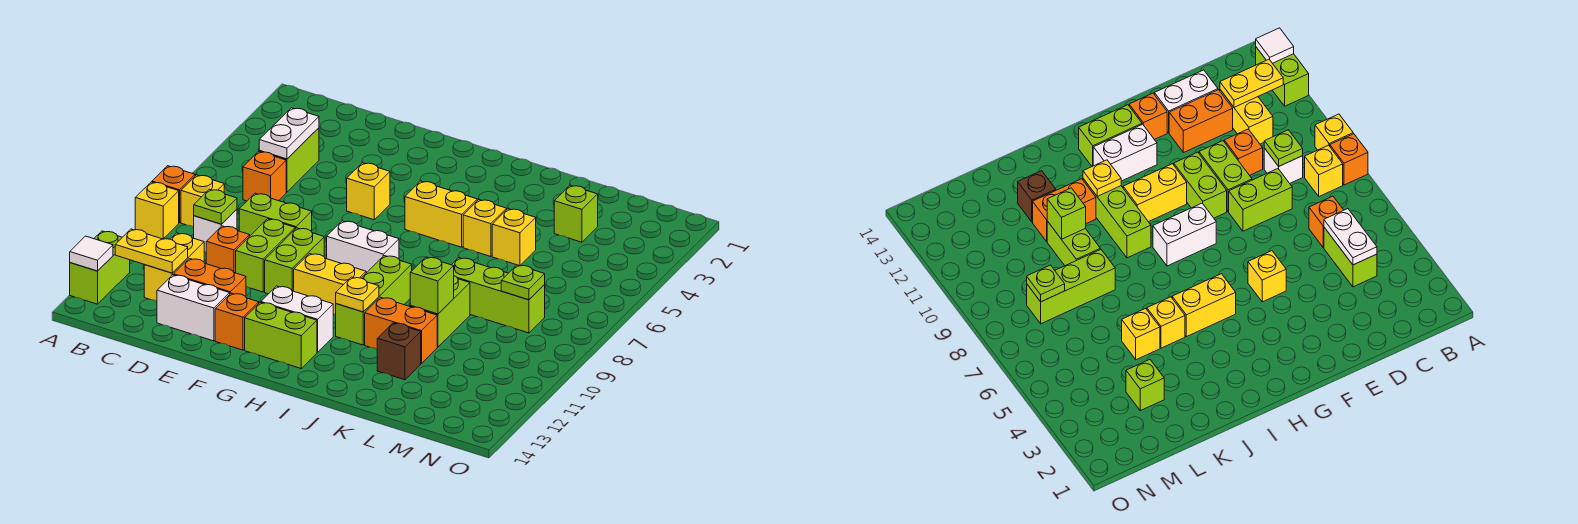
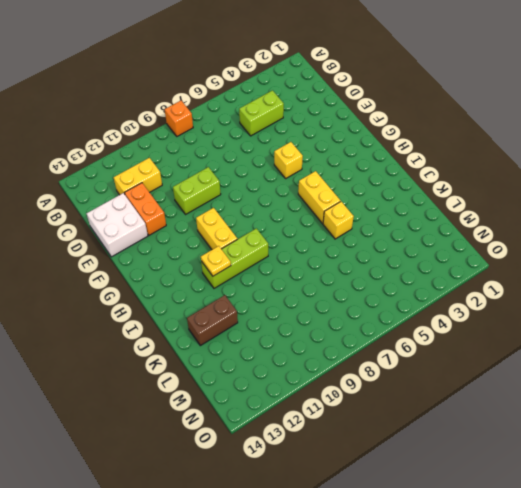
white 2x2 brick [86,193,148,257] -> white 1x2 brick [157,275,230,341]
brown 1x2 brick [187,295,238,346] -> brown 1x1 brick [377,323,421,380]
none -> yellow 1x1 brick [135,182,179,239]
none -> lime 1x2 brick [70,231,130,304]
none -> yellow 1x1 brick [181,175,224,227]
none -> orange 1x1 brick [243,152,286,201]

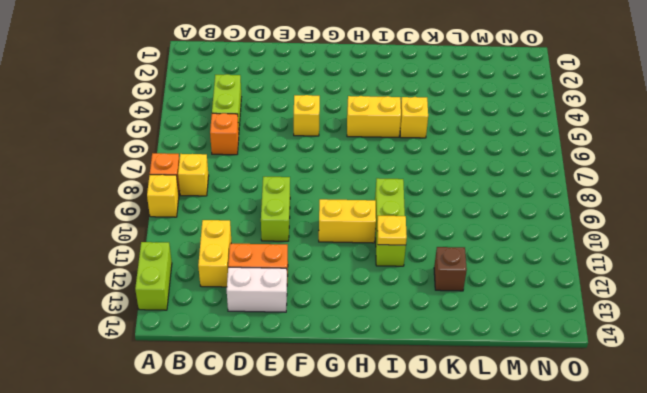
none -> white 1x1 brick [194,209,237,252]
none -> lime 1x2 brick [239,193,312,236]
none -> orange 1x1 brick [206,226,250,273]
none -> lime 1x2 brick [265,228,324,294]

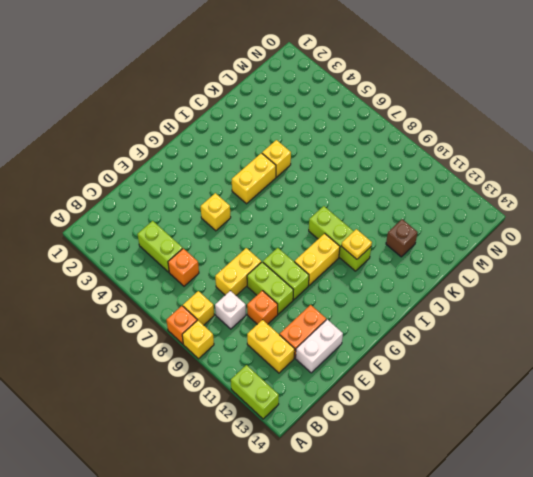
yellow 1x2 brick [215,248,261,295] -> lime 1x2 brick [239,193,312,236]
none -> orange 1x1 brick [215,293,259,350]
none -> white 1x2 brick [327,221,399,273]
none -> white 1x2 brick [261,286,333,352]
none -> lime 1x2 brick [245,302,317,368]

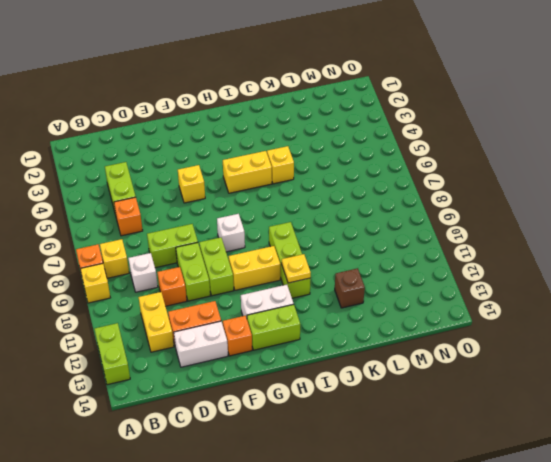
white 1x1 brick [217,214,245,252] -> white 1x2 brick [327,221,399,273]
none -> orange 1x2 brick [365,297,437,363]
none -> yellow 1x1 brick [492,209,536,266]
none -> lime 1x3 brick [452,258,545,333]
none -> lime 1x2 brick [410,276,470,347]

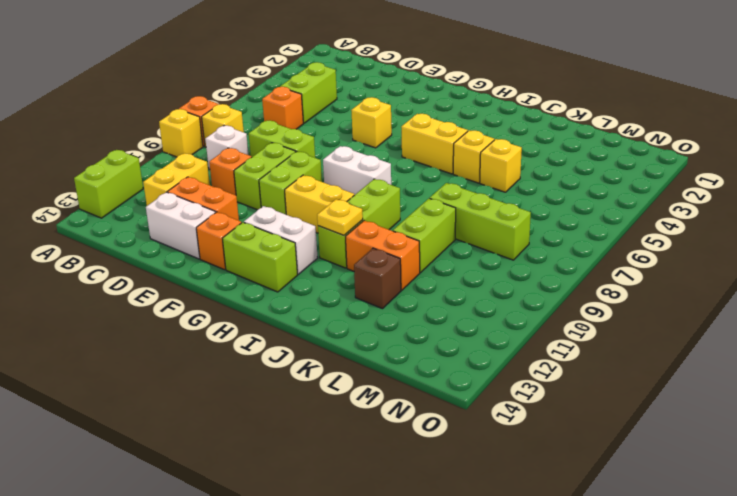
none -> lime 1x1 brick [554,185,598,242]
none -> white 1x1 tile [70,236,113,271]
none -> yellow 1x2 plate [115,229,188,273]
none -> white 1x2 plate [259,108,319,159]

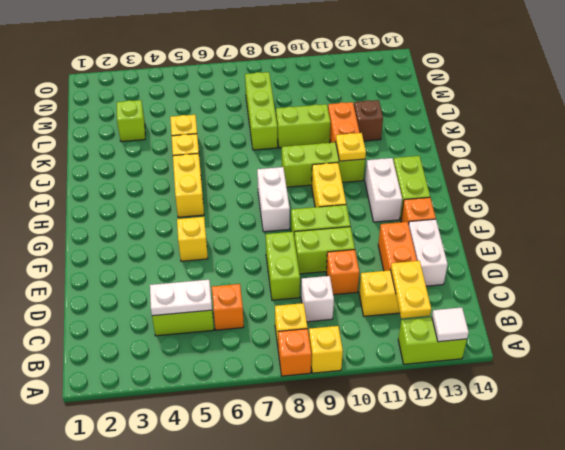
none -> lime 1x1 plate [194,189,237,224]
none -> lime 1x1 brick [410,257,454,314]
none -> lime 1x1 plate [501,265,545,300]

